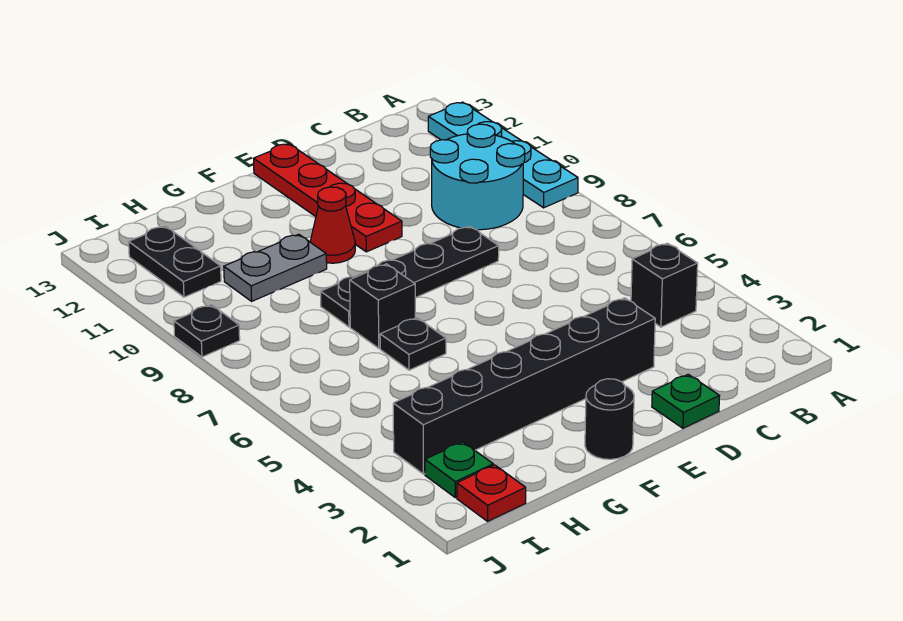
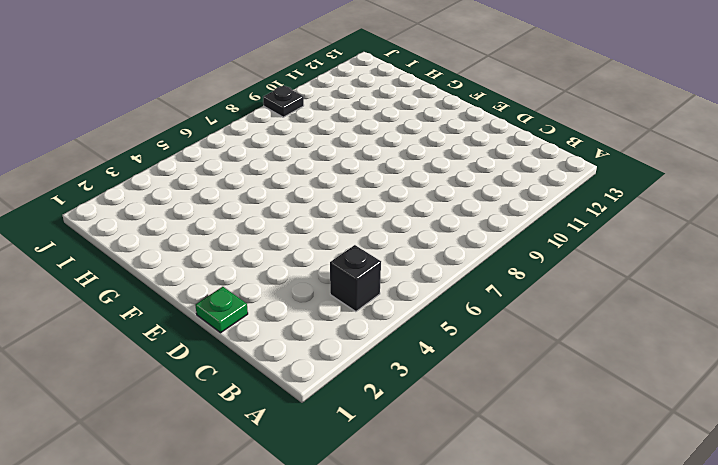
none -> cyan 1x4 plate [428,102,578,208]
none -> cyan 2x2 round brick [430,124,525,230]
none -> black 1x6 brick [393,298,655,474]

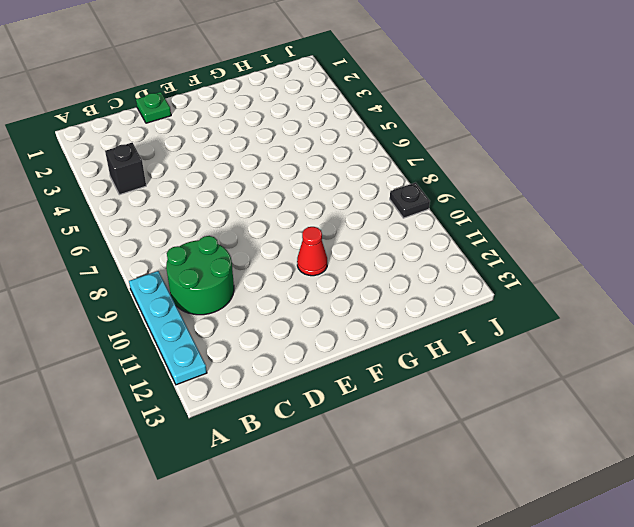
green 2x2 round brick [166,236,234,315] -> cyan 2x2 round brick [430,124,525,230]
none -> black 1x6 brick [393,298,655,474]
none -> black 1x4 plate [321,226,499,327]
none -> red 1x4 plate [254,144,402,252]

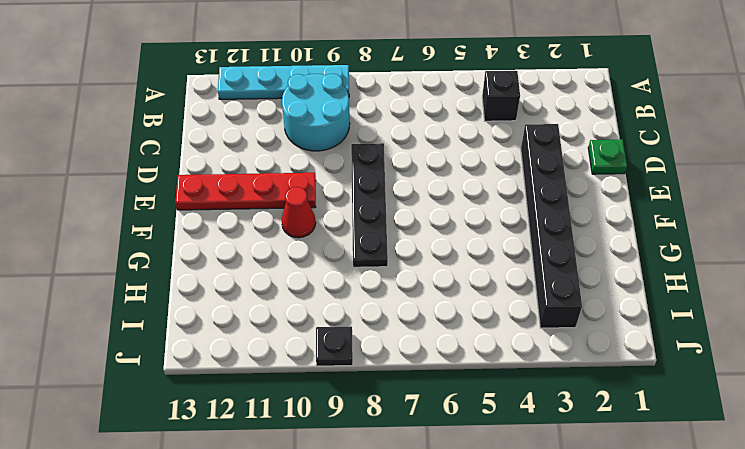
none -> black 1x1 round brick [585,379,634,459]
none -> black 1x1 plate [380,318,446,370]
none -> black 1x1 brick [350,264,415,348]

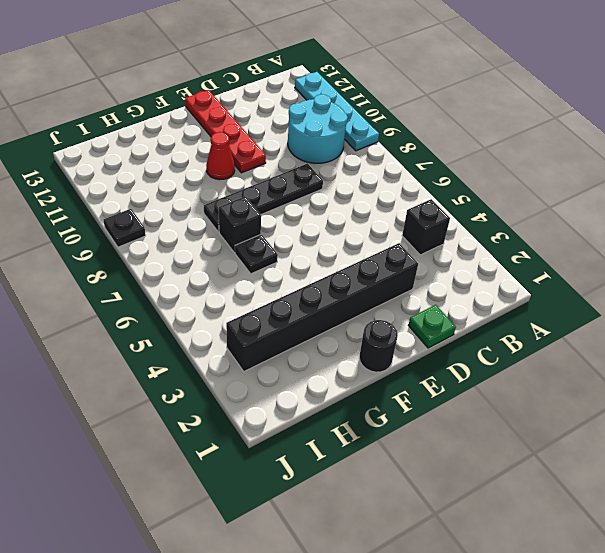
none -> grey 1x2 plate [224,234,327,301]
none -> red 1x1 plate [457,465,526,521]
none -> green 1x1 plate [425,442,493,498]

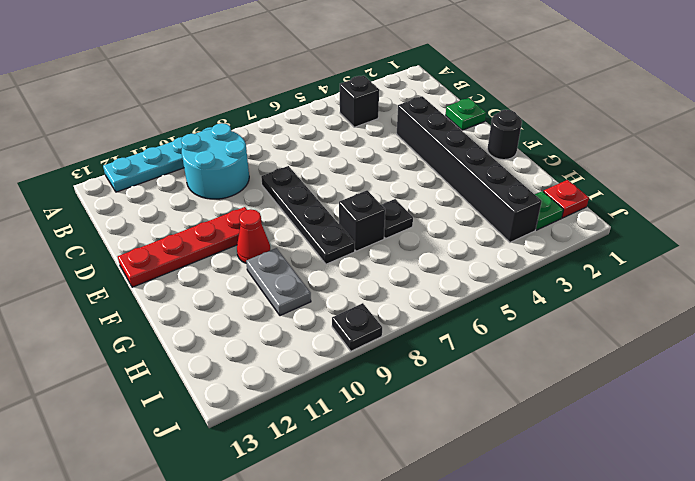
none -> black 1x2 plate [129,226,221,297]

